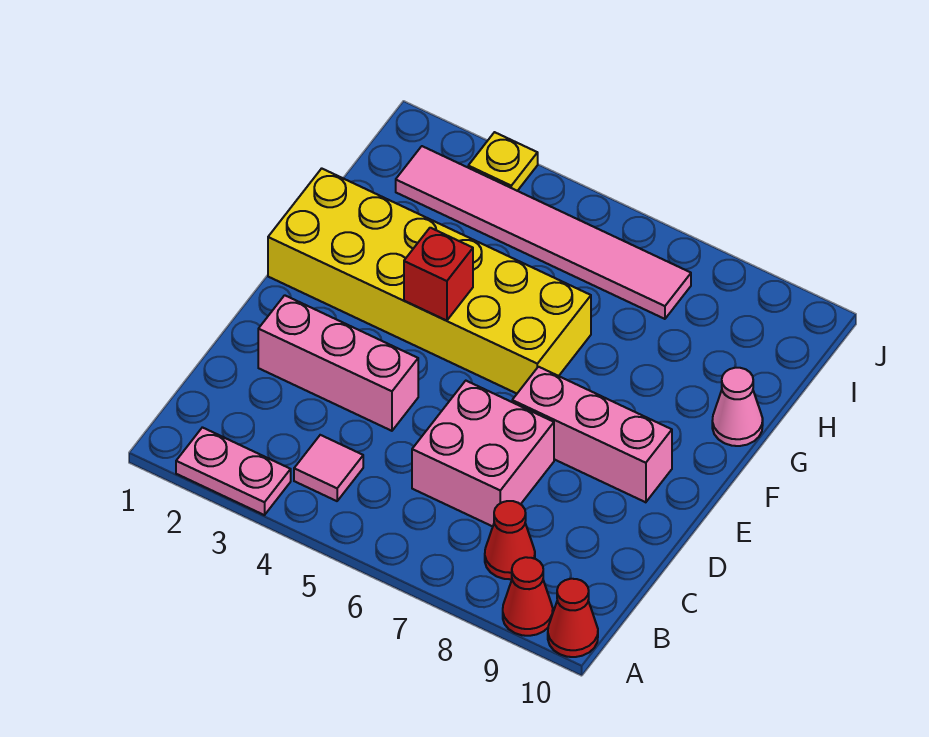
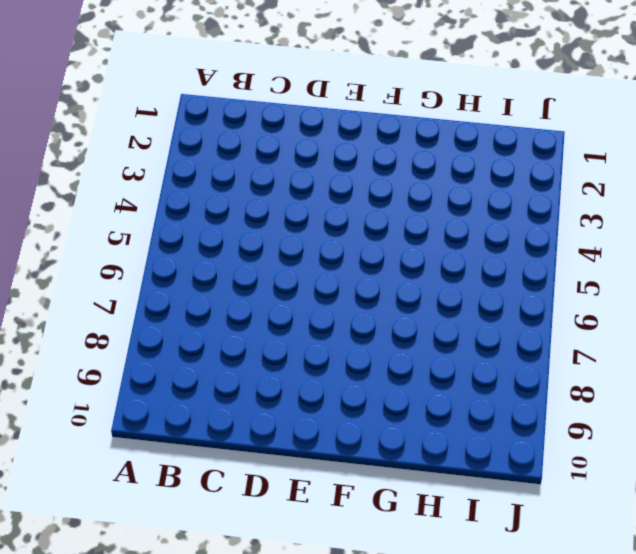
none -> pink 1x2 plate [176,427,291,515]
none -> red 1x1 cone [503,557,553,636]
none -> red 1x1 cone [548,579,598,657]

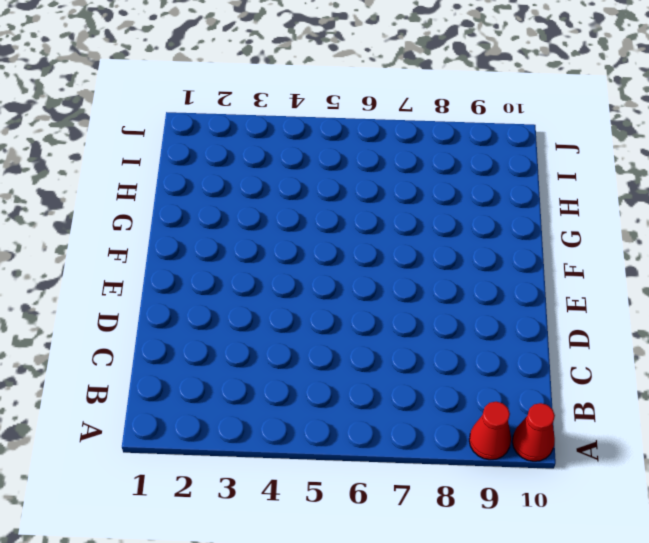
none -> pink 1x2 plate [176,427,291,515]
none -> pink 1x1 tile [294,435,363,501]
none -> red 1x1 cone [485,501,535,579]

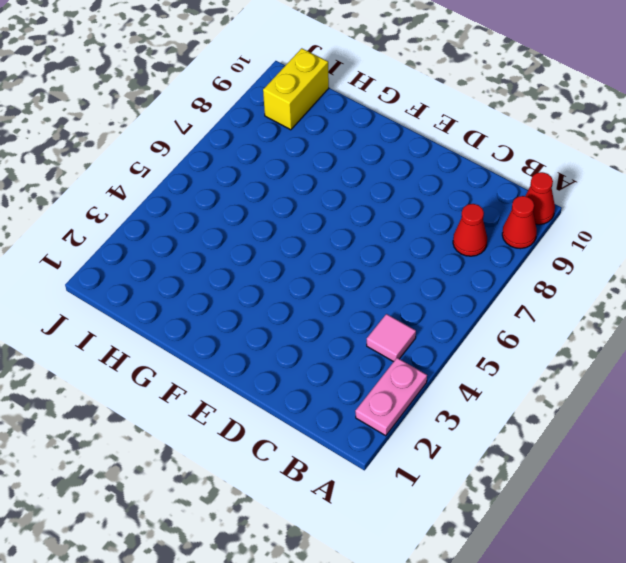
yellow 1x2 brick [263,48,329,130] -> none
none -> pink 2x2 brick [412,381,554,526]
none -> pink 1x3 brick [258,295,418,431]
none -> pink 1x3 brick [512,367,672,502]

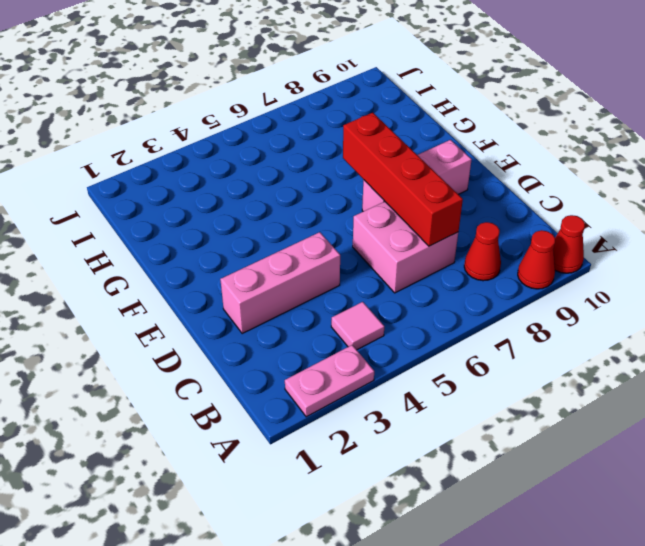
red 1x4 brick [343,113,463,246] -> none
none -> yellow 2x6 brick [268,168,591,394]
none -> pink 1x1 cone [712,368,763,446]
none -> pink 1x6 tile [396,146,691,319]

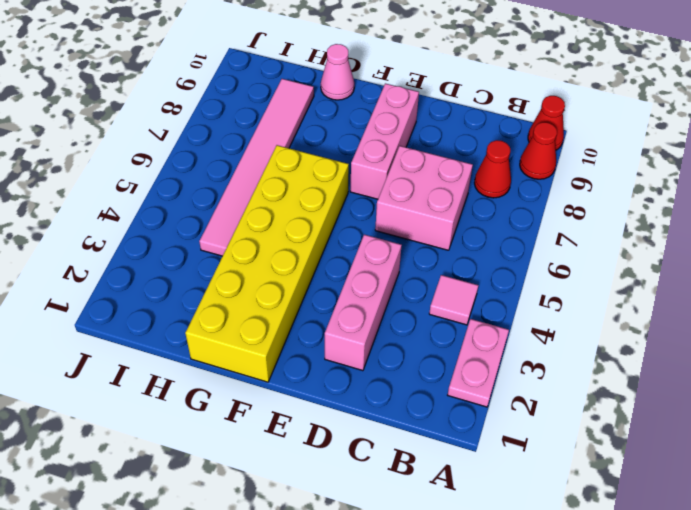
pink 1x6 tile [199,79,314,256] -> pink 1x6 tile moved to [396,146,691,319]
none -> yellow 1x1 plate [468,132,538,191]
none -> red 1x1 brick [404,228,473,321]

